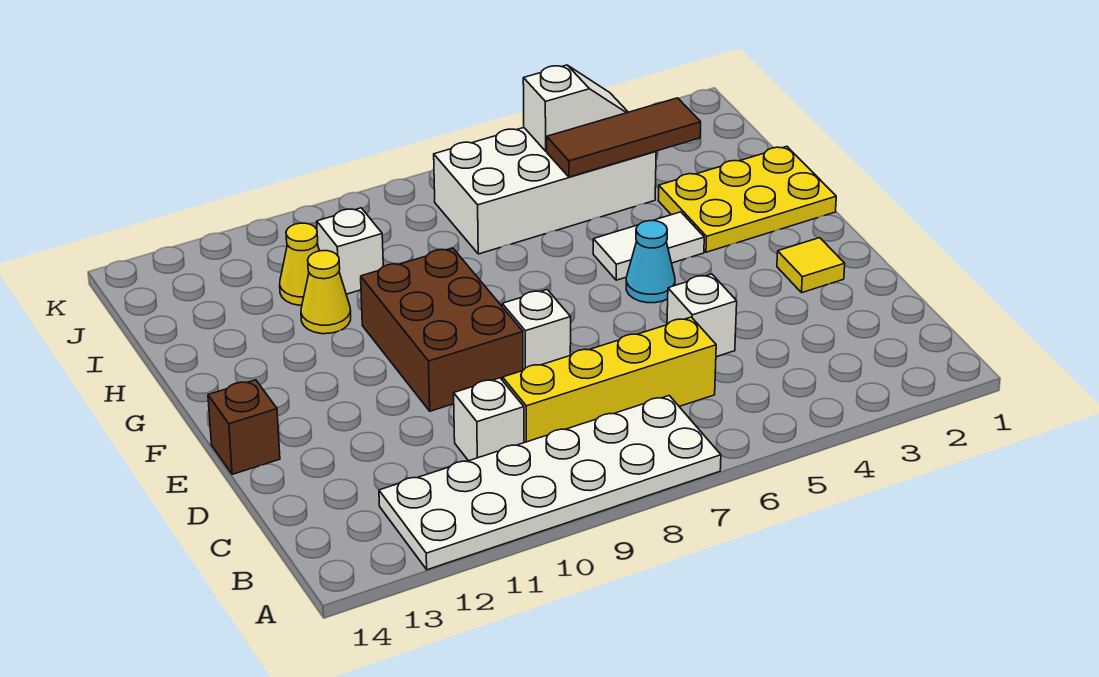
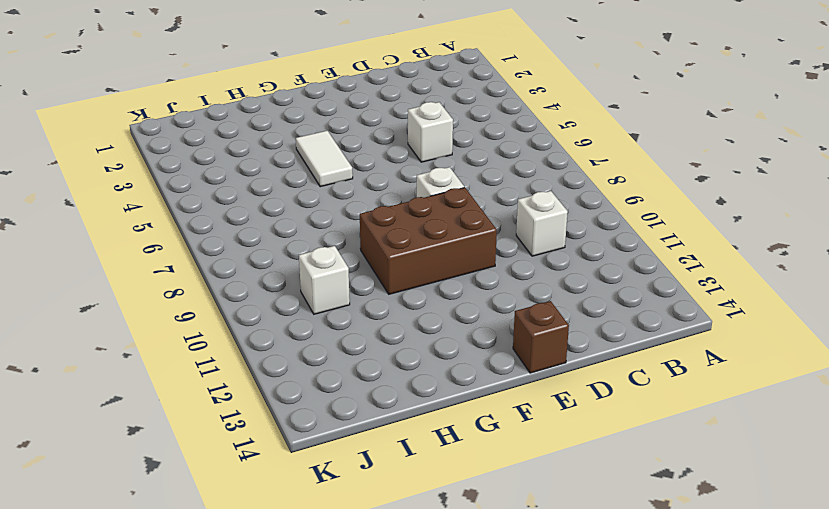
none -> white 2x6 plate [379,396,721,570]
none -> yellow 1x4 brick [503,317,716,443]
none -> yellow 1x1 tile [777,238,845,293]

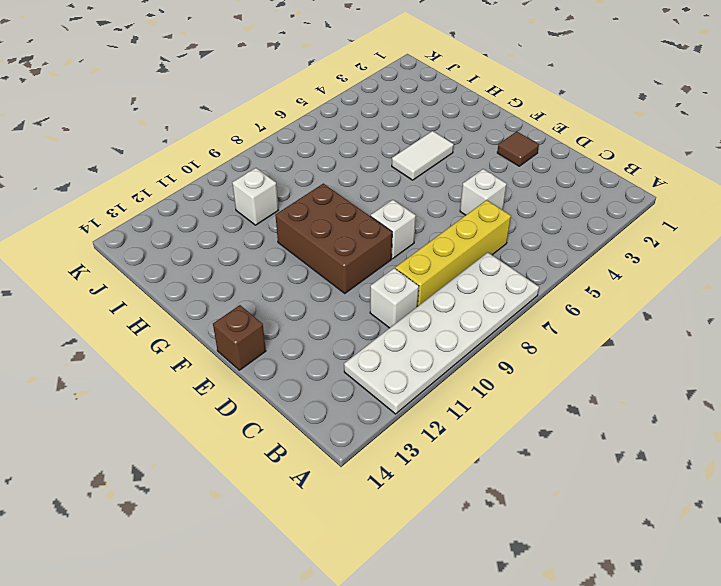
brown 1x1 tile [497,131,539,166] -> yellow 1x1 tile [777,238,845,293]
none -> cyan 1x1 cone [626,221,675,303]
none -> yellow 2x3 plate [658,146,836,252]
none -> yellow 1x1 cone [301,251,351,334]

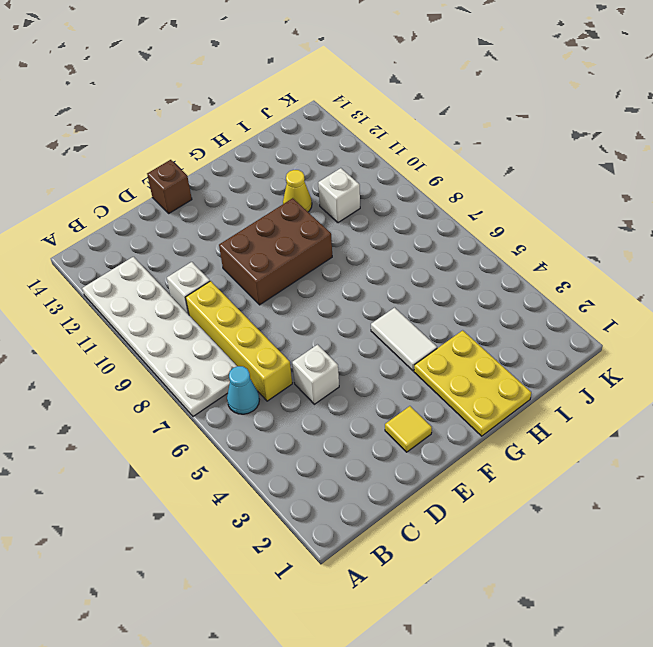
cyan 1x1 cone [227,366,259,414] -> cyan 1x1 cone moved to [626,221,675,303]
none -> white 1x1 brick [502,290,571,370]
none -> white 2x4 brick [434,128,656,254]
none -> yellow 1x1 cone [280,223,319,305]

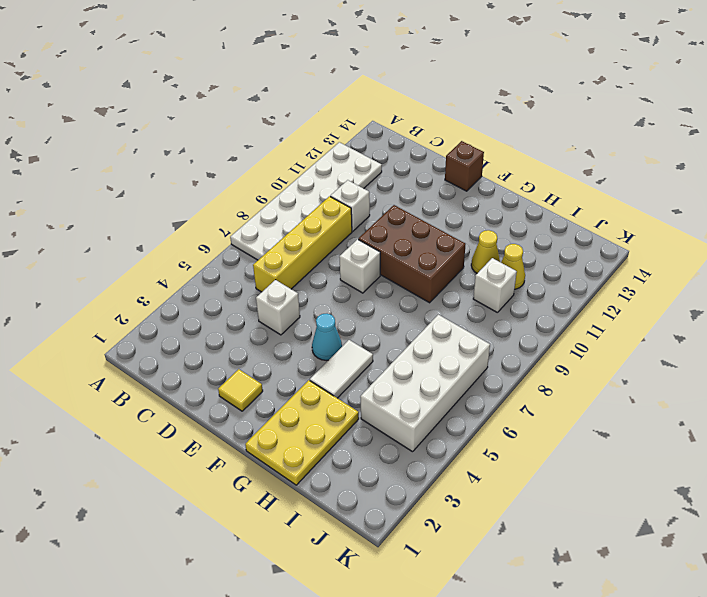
none -> brown 1x3 tile [547,98,701,177]
none -> white 1x2 slope [523,65,628,151]

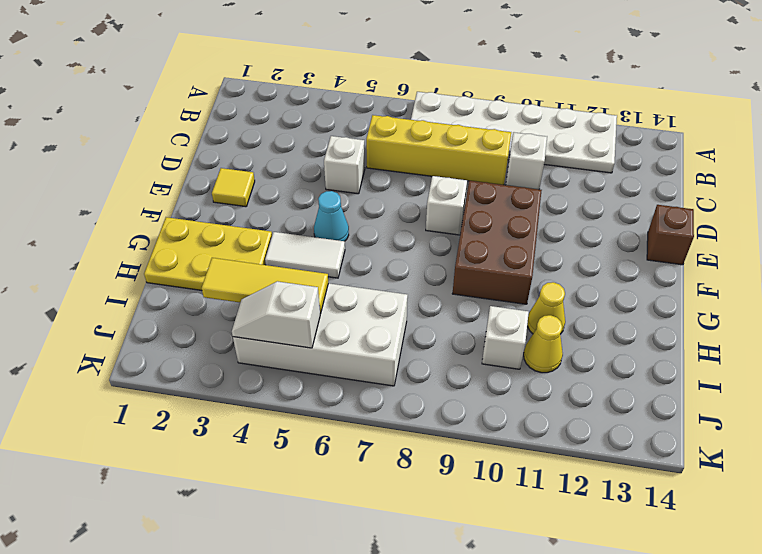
yellow 1x3 tile [202,258,328,314] -> brown 1x3 tile [547,98,701,177]

